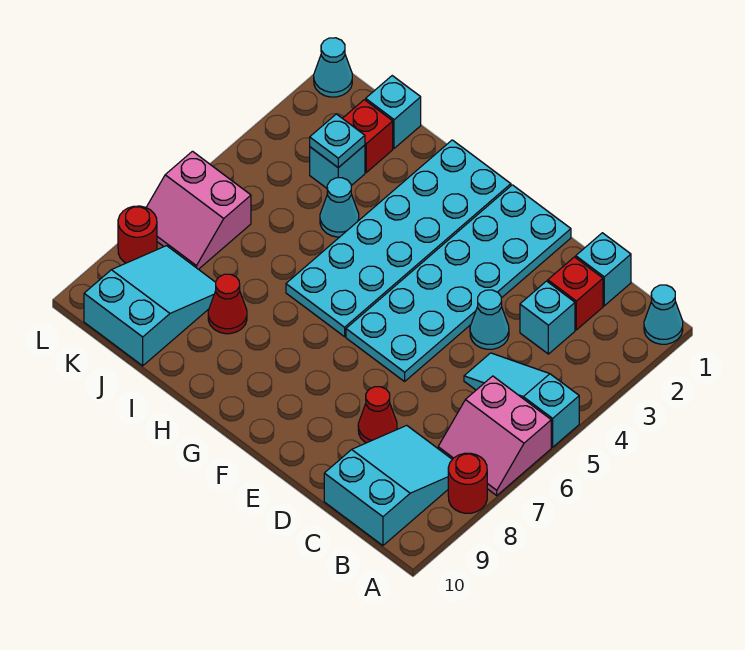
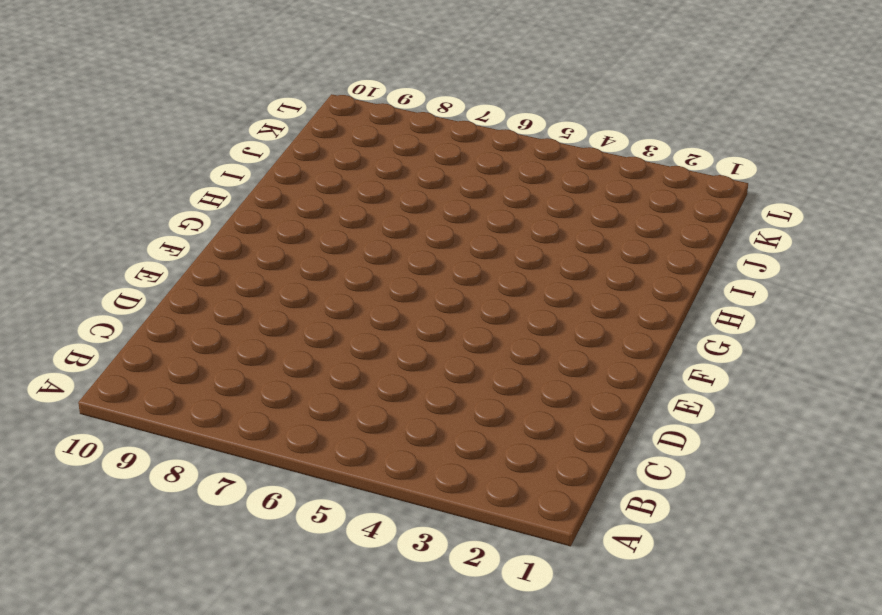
none -> cyan 1x1 cone [644,285,683,344]
none -> cyan 1x3 slope [464,353,579,447]
none -> pink 2x2 slope [438,376,551,495]

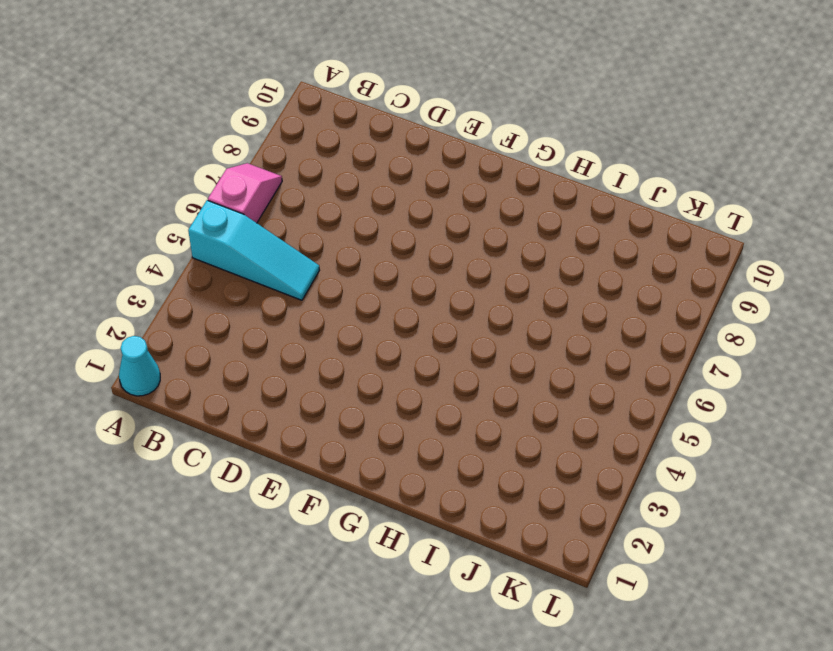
pink 1x2 slope [208,163,282,223] -> pink 2x2 slope [438,376,551,495]
none -> red 1x1 round brick [448,453,487,513]
none -> cyan 2x3 slope [324,425,452,546]
none -> cyan 1x1 brick [576,233,631,306]

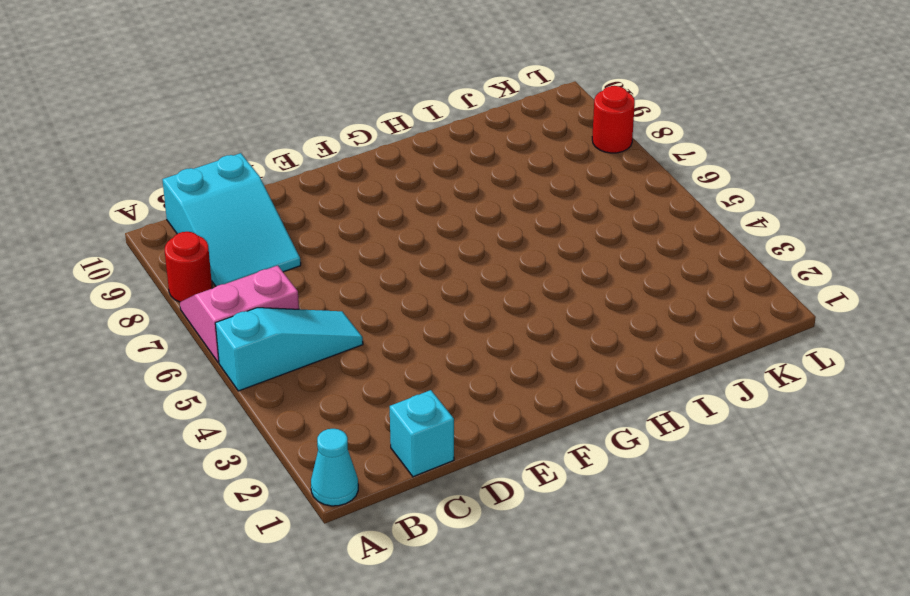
none -> red 1x1 brick [548,257,603,330]
none -> cyan 1x1 brick [520,281,575,354]
none -> cyan 1x1 cone [470,290,509,349]

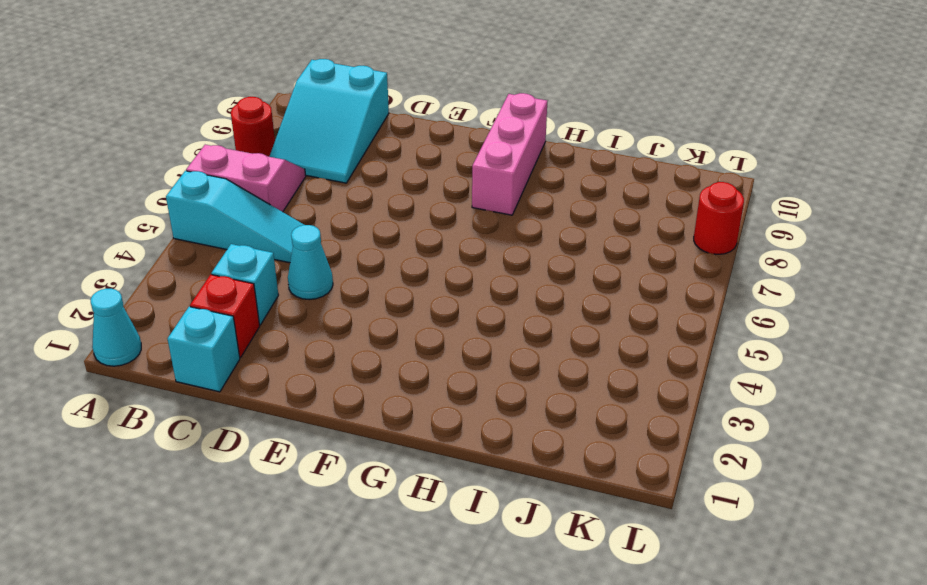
pink 1x3 brick [472,93,547,215] -> none
none -> red 1x1 cone [358,387,397,443]
none -> cyan 2x6 plate [346,185,571,381]
none -> cyan 2x6 plate [286,140,511,337]

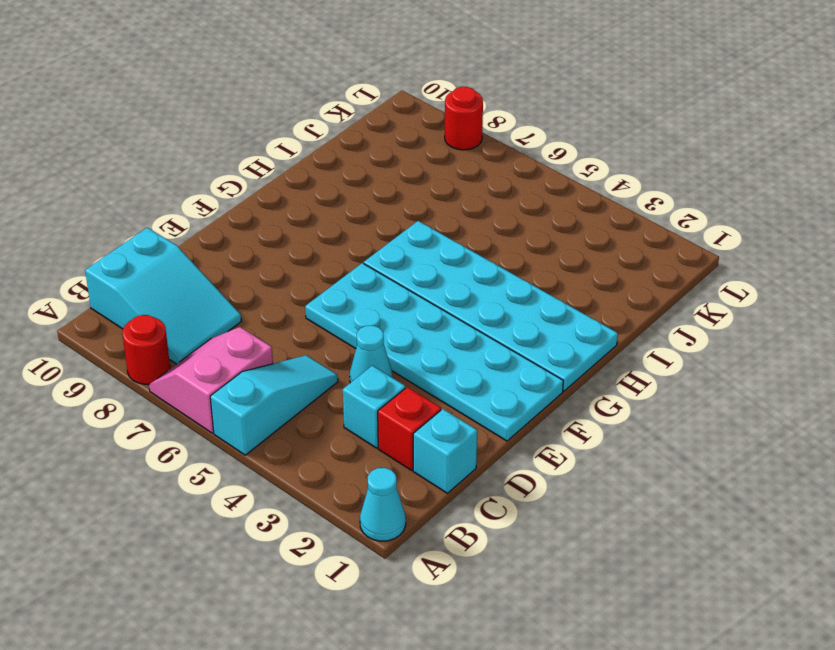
none -> red 1x1 cone [358,387,397,443]
none -> cyan 1x1 cone [320,178,359,237]
none -> red 1x1 cone [208,274,247,334]

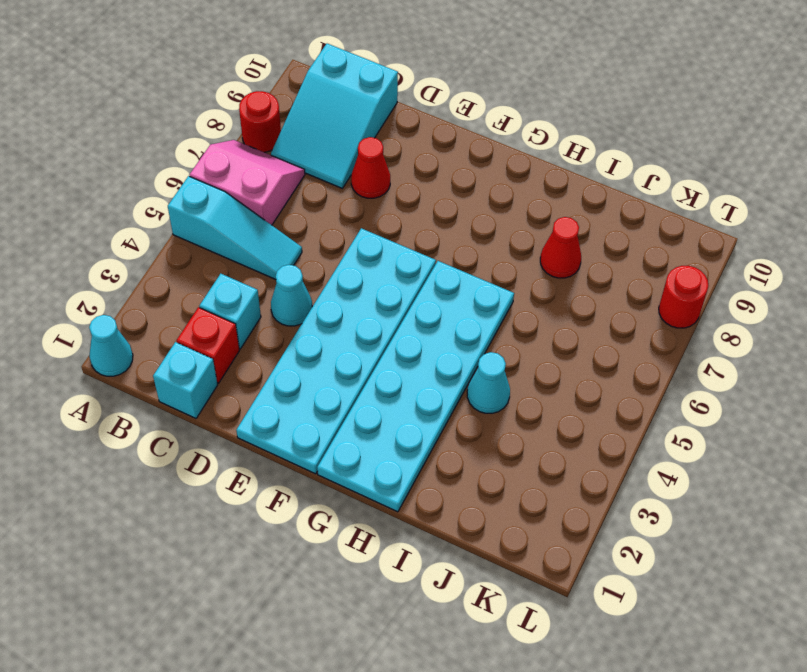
none -> cyan 1x1 brick [366,76,421,148]
none -> red 1x1 brick [343,100,393,172]
none -> cyan 1x1 brick [310,145,365,188]

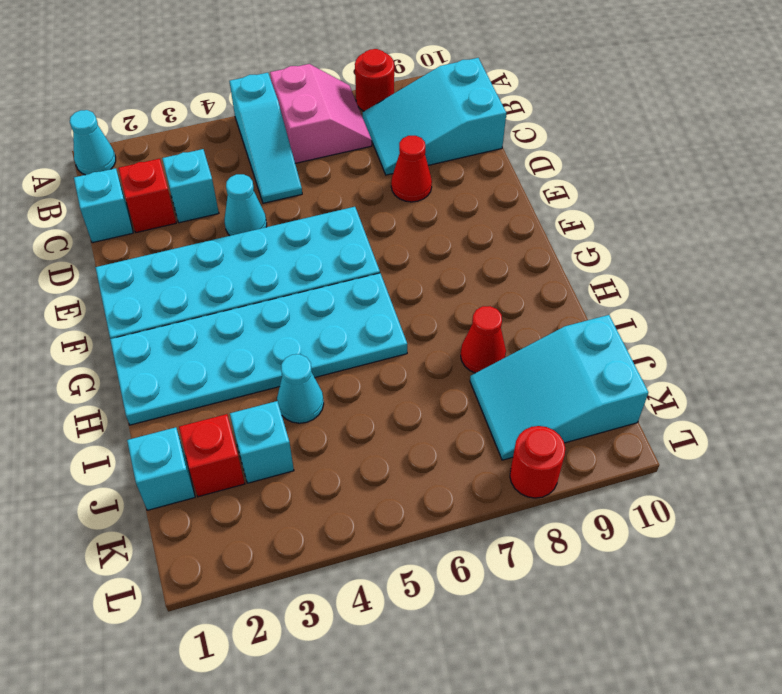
none -> pink 2x2 slope [146,151,251,269]
none -> cyan 1x1 cone [314,38,352,97]
none -> cyan 1x1 plate [310,114,365,168]

